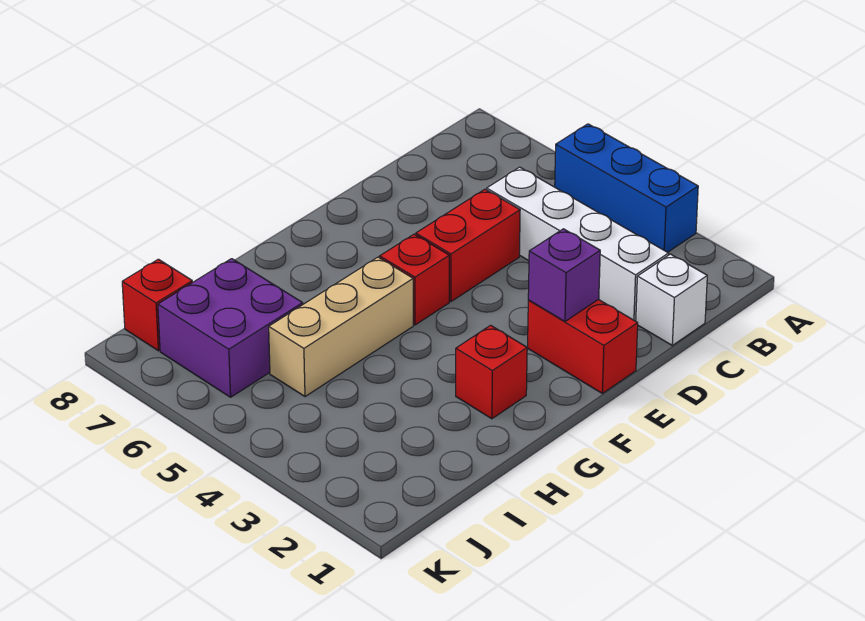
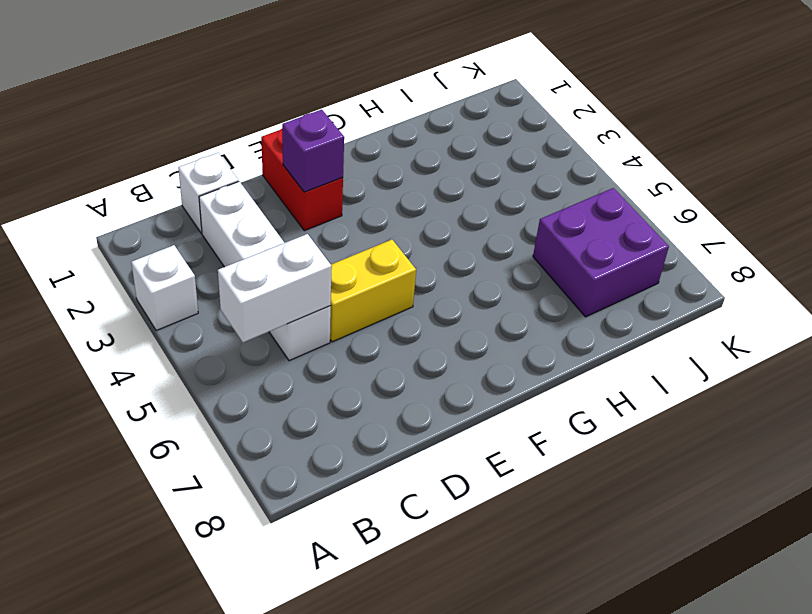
white 1x1 brick [131,245,198,331] -> blue 1x3 brick [555,124,698,252]
white 1x2 brick [218,234,332,342] -> none
yellow 1x2 brick [330,240,416,342] -> red 1x2 brick [416,189,520,302]
none -> red 1x1 brick [380,234,449,325]
none -> red 1x1 brick [456,325,527,419]

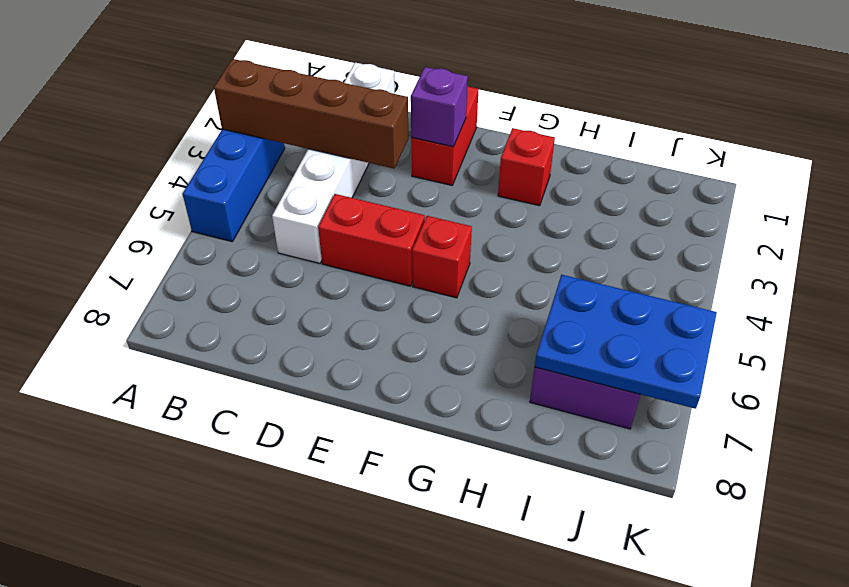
brown 1x4 brick [214,59,408,168] -> none
blue 2x3 plate [535,275,717,409] -> none
none -> tan 1x3 brick [269,257,413,397]
none -> red 1x1 brick [122,259,192,351]

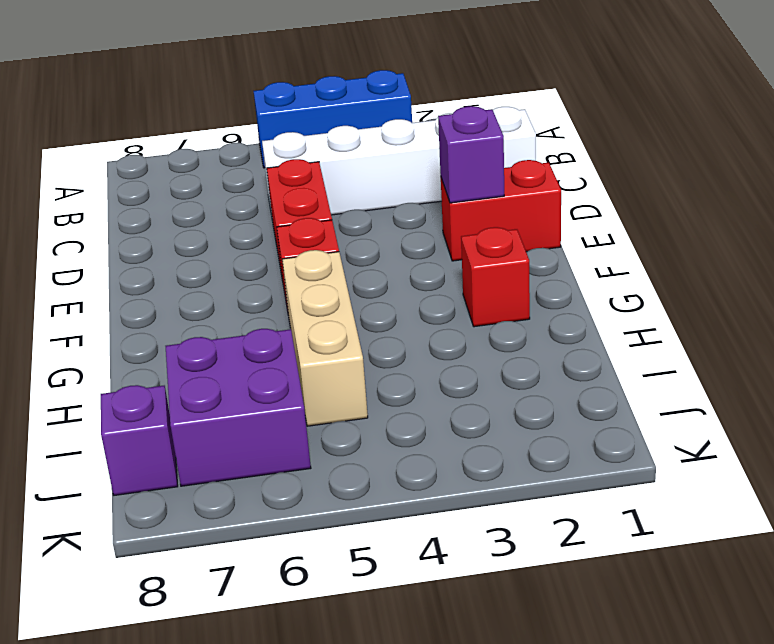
purple 1x1 brick [101,385,178,495] -> red 1x1 brick [122,259,192,351]

